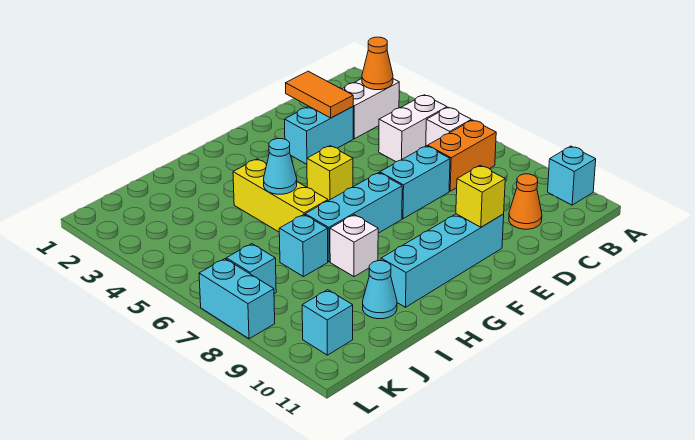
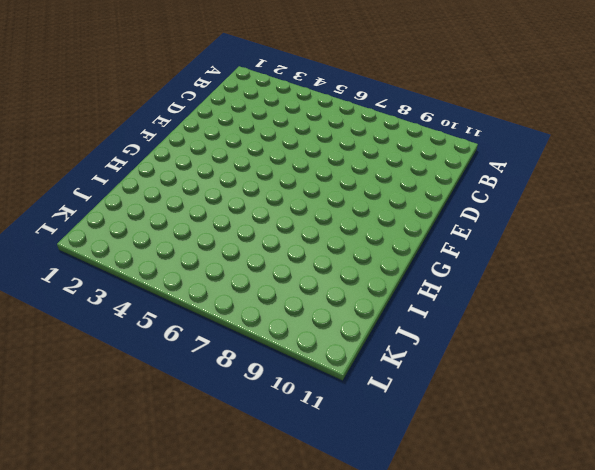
none -> cyan 1x1 brick [548,146,596,205]
none -> white 1x2 brick [342,79,399,139]
none -> white 1x2 brick [379,95,447,162]

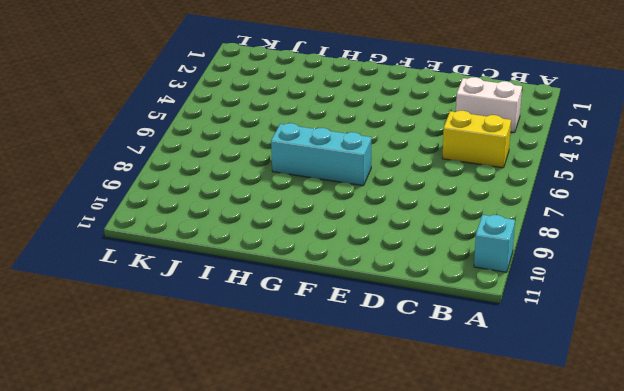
yellow 1x2 brick [442,111,511,168] -> white 1x2 brick [379,95,447,162]
none -> white 1x1 brick [426,107,471,146]
none -> orange 1x2 brick [428,120,496,191]
none -> orange 1x1 cone [509,174,542,229]

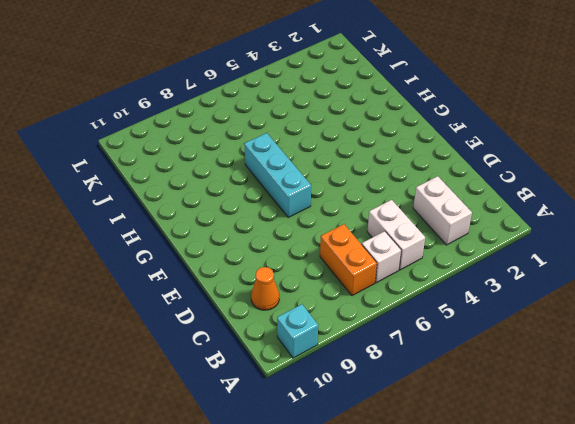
none -> cyan 1x2 brick [285,106,353,164]
none -> cyan 1x2 brick [380,146,450,219]
none -> cyan 1x4 brick [381,214,504,307]

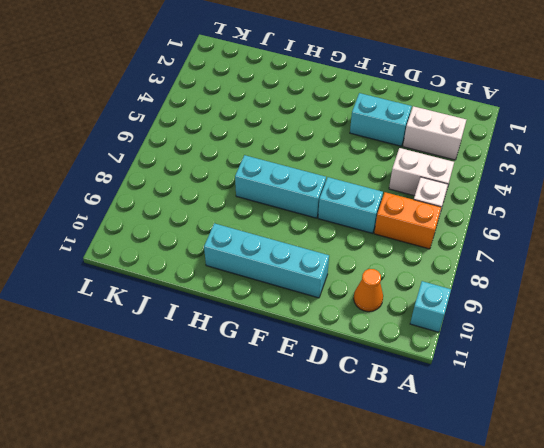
none -> yellow 1x1 brick [307,146,353,201]
none -> yellow 1x3 brick [233,159,328,232]
none -> white 1x1 brick [330,215,378,277]

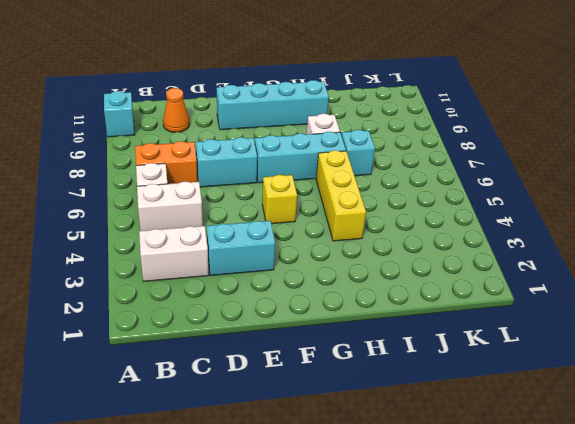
none -> cyan 1x1 cone [363,261,397,319]
none -> cyan 1x1 brick [226,244,276,294]
none -> cyan 1x1 brick [302,290,353,355]

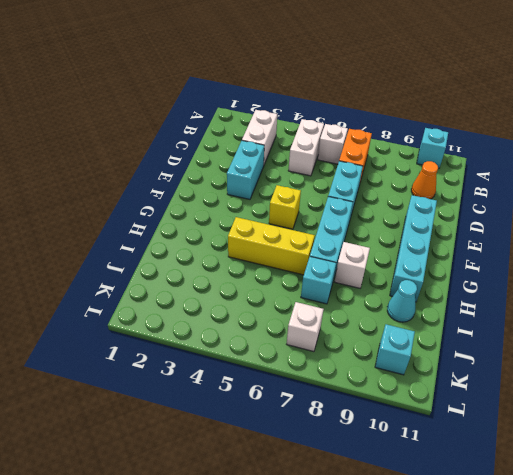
white 1x1 brick [287,302,324,352] -> cyan 1x1 brick [226,244,276,294]
none -> cyan 1x2 brick [199,259,275,339]
none -> orange 1x1 cone [362,37,393,90]
none -> orange 1x2 tile [286,71,353,118]

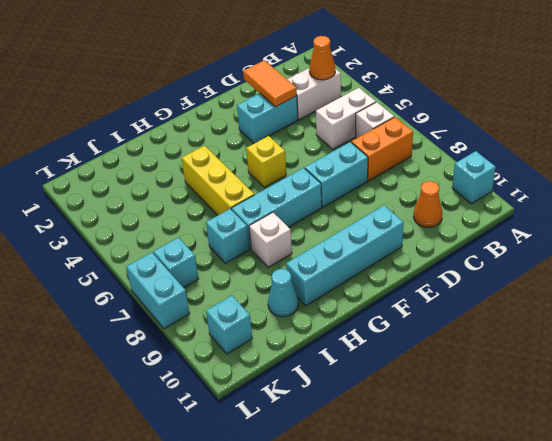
none -> yellow 1x1 brick [456,165,505,227]
none -> cyan 1x1 cone [264,139,297,194]

